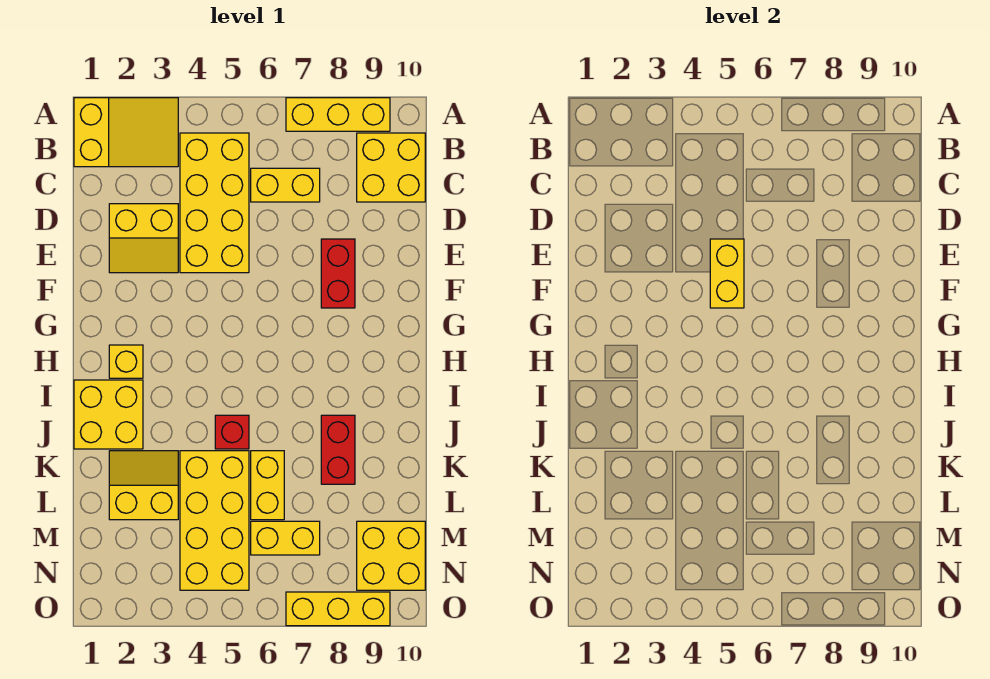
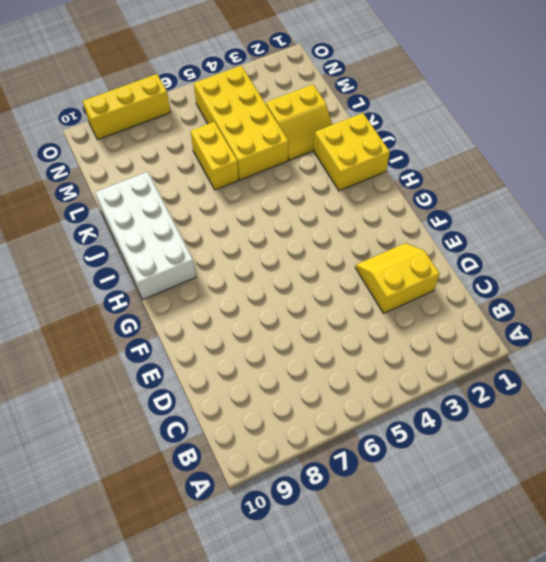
white 2x4 brick [95,172,196,299] -> none
none -> yellow 2x3 slope [74,98,178,167]
none -> yellow 1x3 brick [286,98,390,131]
none -> yellow 2x4 brick [180,133,249,273]

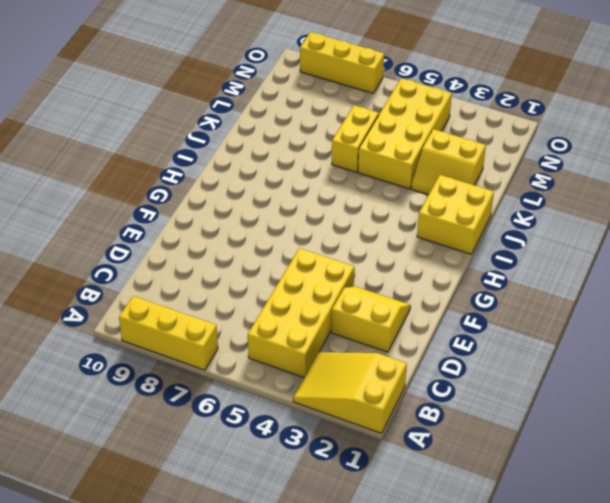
none -> yellow 2x2 brick [357,133,425,202]
none -> yellow 1x2 brick [251,168,320,202]
none -> red 1x2 brick [321,239,355,308]

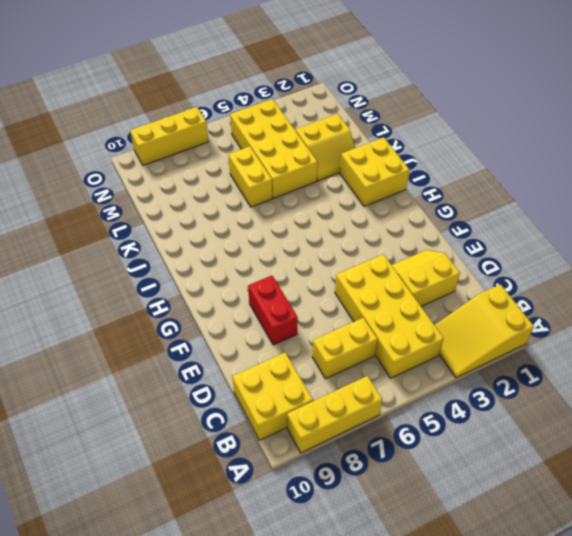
none -> yellow 1x1 brick [109,345,143,378]
none -> red 1x1 brick [215,415,249,449]
none -> red 1x2 brick [321,415,355,484]

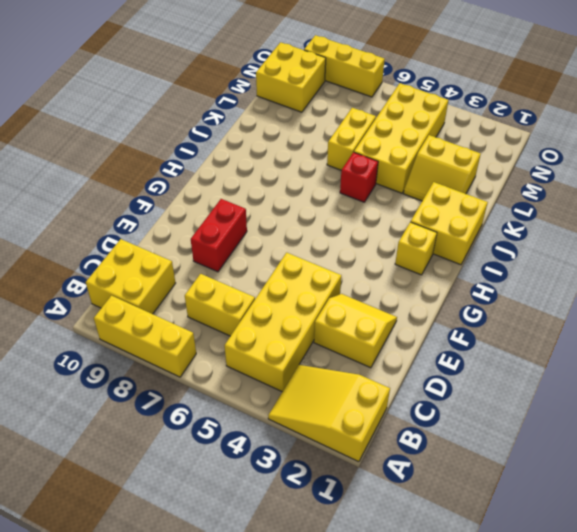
none -> red 1x2 brick [321,415,355,484]
none -> yellow 1x2 brick [251,521,320,555]
none -> yellow 1x2 brick [710,239,744,308]

